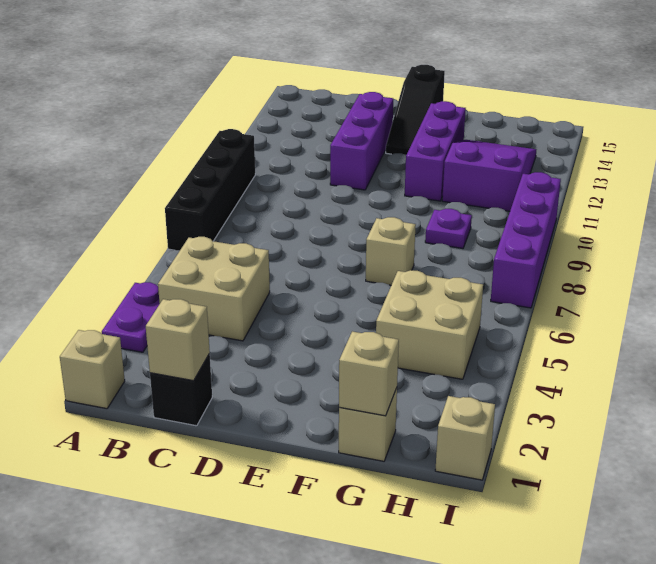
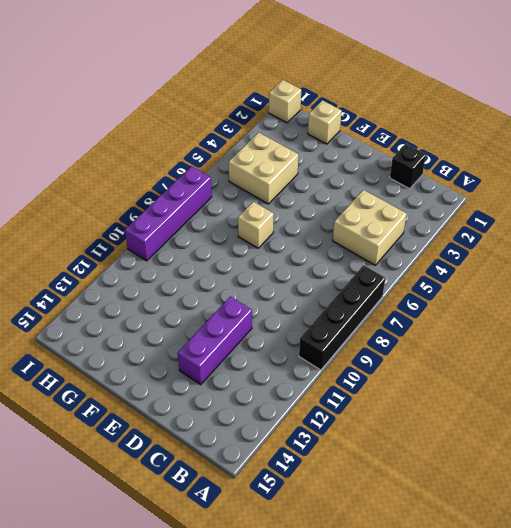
none -> tan 1x1 brick [60,330,125,409]
none -> purple 1x2 plate [102,282,160,352]
none -> black 1x3 slope [386,65,445,155]

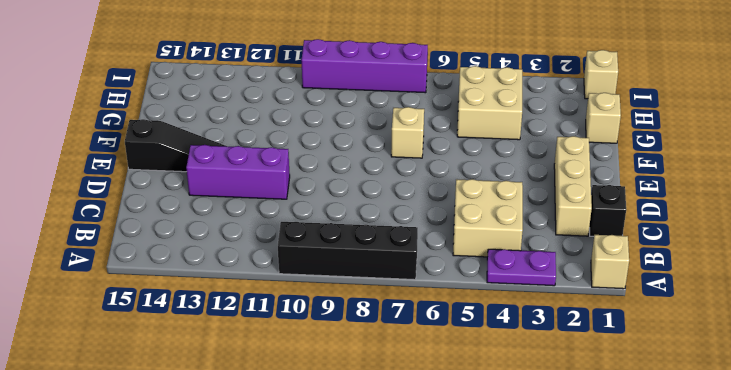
tan 1x3 brick [554,136,592,236] -> none
none -> purple 1x3 brick [405,101,466,201]
none -> purple 1x1 plate [425,209,472,248]
none -> purple 2x3 slope [442,140,536,211]

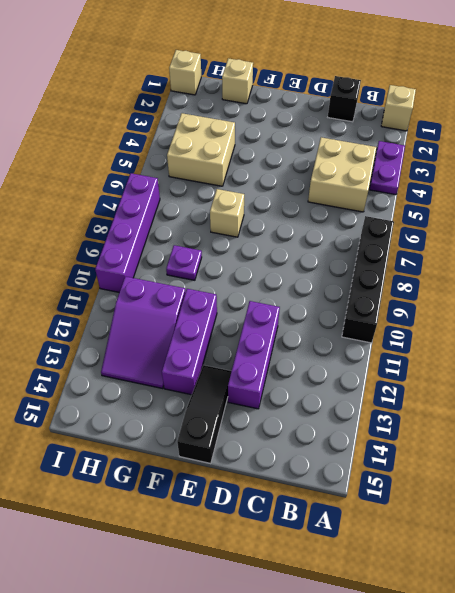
none -> tan 1x1 brick [146,299,210,381]
none -> tan 1x1 brick [339,331,399,416]

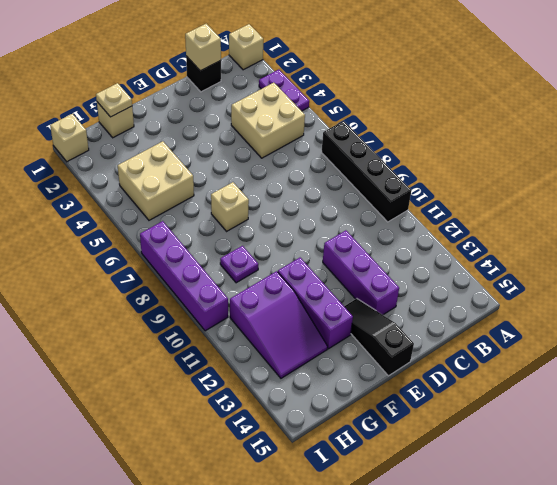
tan 1x1 plate [96,83,132,117] -> tan 1x1 brick [339,331,399,416]

